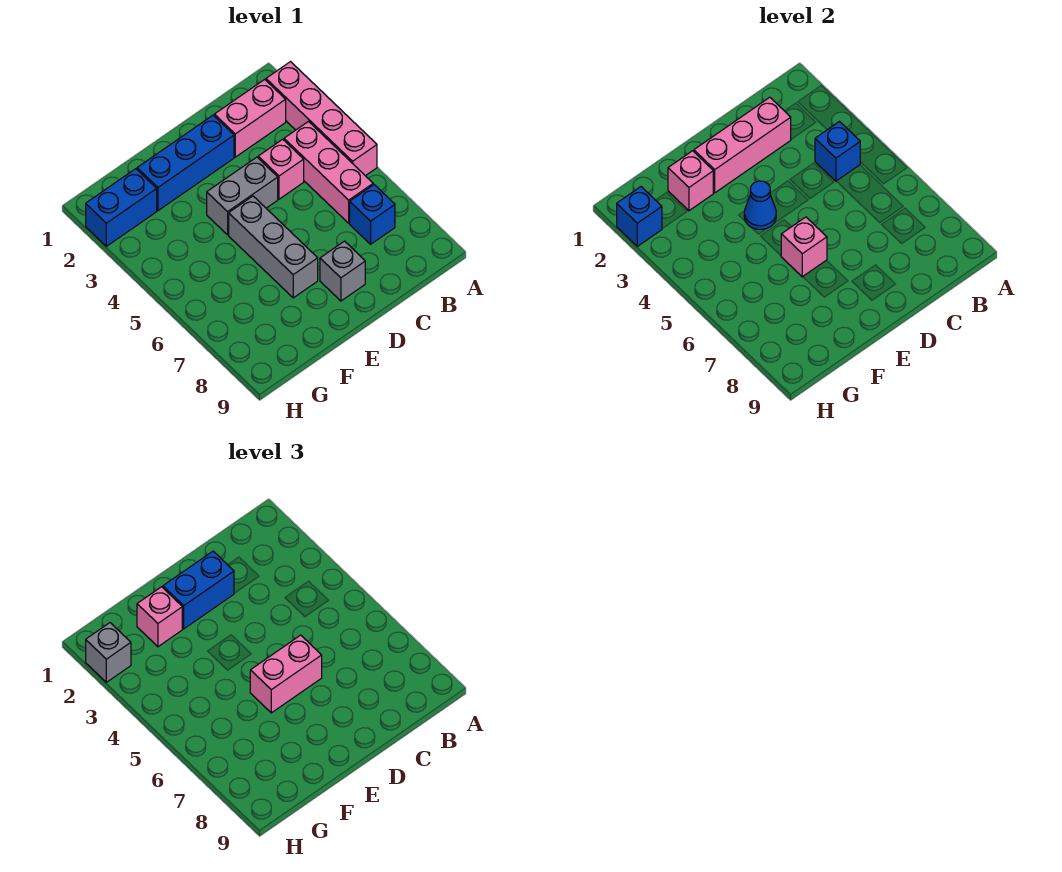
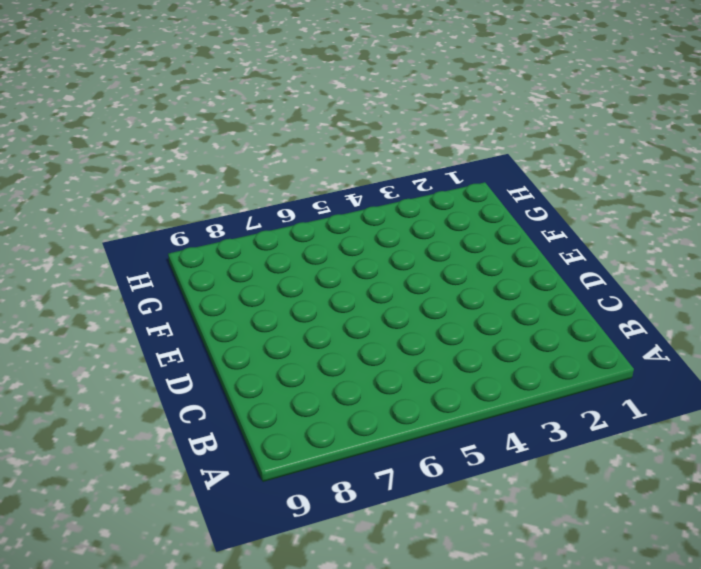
none -> pink 1x4 brick [266,62,377,176]
none -> pink 1x2 brick [214,79,286,157]
none -> pink 1x3 brick [284,122,373,223]

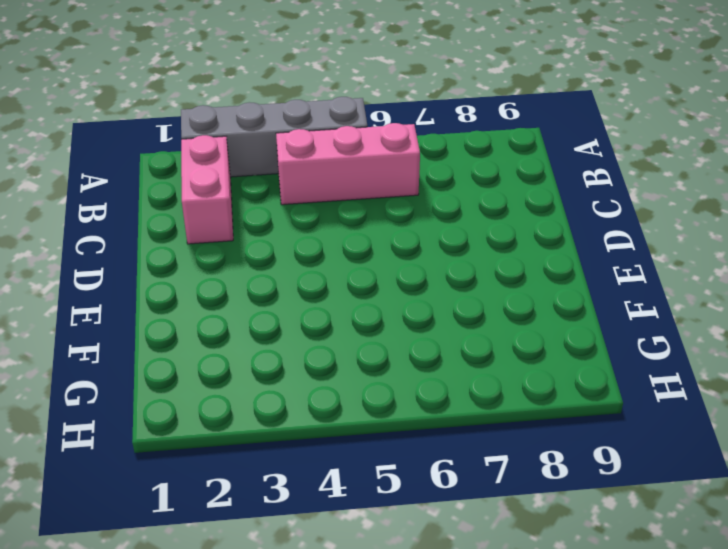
grey 1x4 brick [181,97,367,177] -> pink 1x4 brick [266,62,377,176]
none -> blue 1x1 brick [350,185,395,244]
none -> pink 1x1 brick [258,139,304,199]
none -> blue 1x3 brick [137,115,234,211]

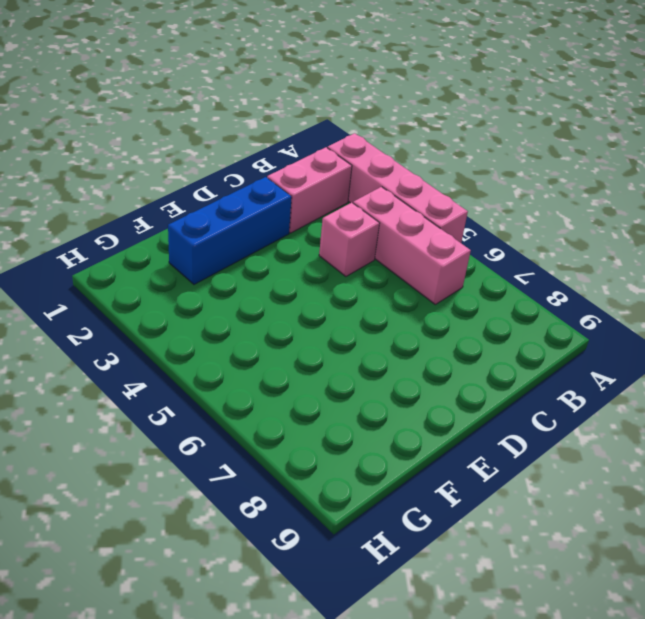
none -> blue 1x1 brick [350,185,395,244]
none -> grey 1x2 brick [207,157,278,235]
none -> grey 1x1 brick [320,241,365,301]

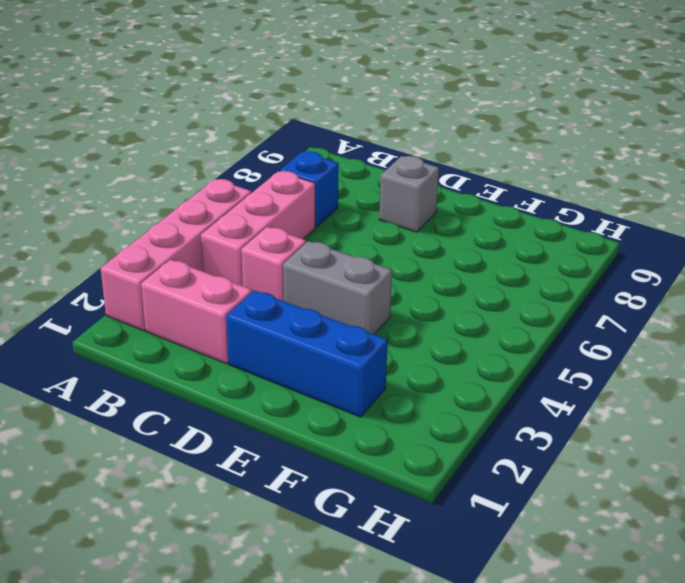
none -> grey 1x3 brick [229,196,318,298]
none -> blue 1x2 brick [86,169,157,246]
none -> blue 1x1 brick [815,122,860,181]

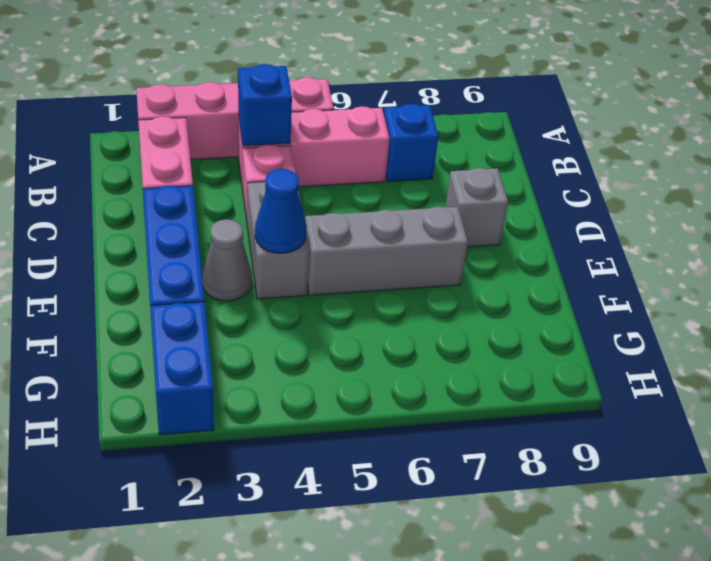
grey 1x1 cone [202,219,252,301] -> none
none -> pink 1x3 brick [694,97,791,193]
none -> pink 1x1 brick [781,217,827,277]
none -> pink 1x1 brick [668,151,713,211]

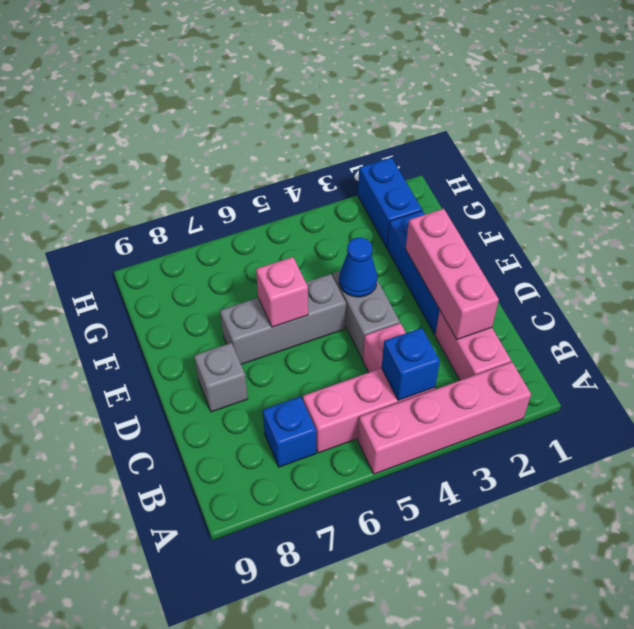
none -> pink 1x1 brick [668,151,713,211]
none -> blue 1x1 brick [617,187,662,246]
none -> blue 1x2 brick [163,551,234,629]

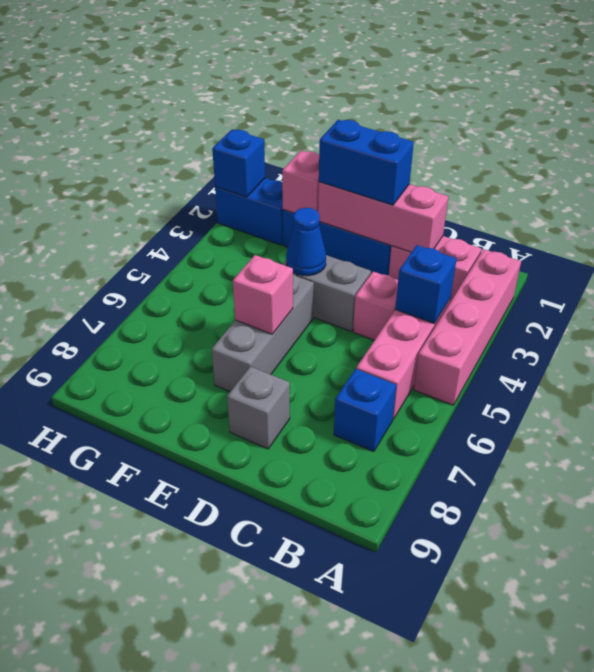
none -> pink 1x2 brick [250,635,322,713]
none -> pink 1x1 brick [137,587,182,647]
none -> grey 1x1 brick [86,623,131,682]

